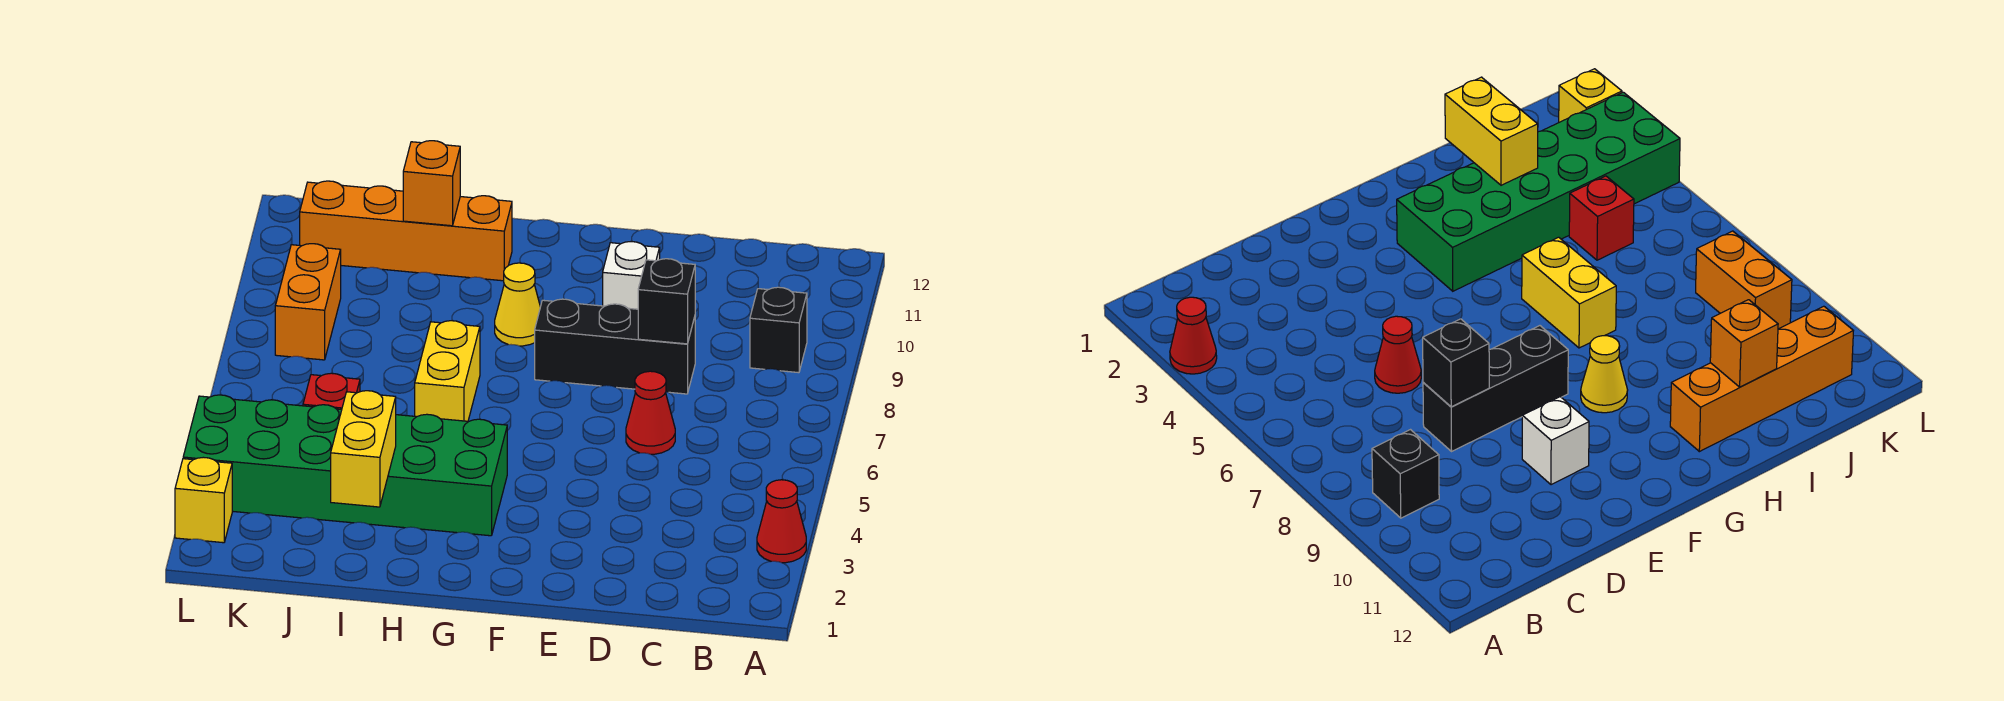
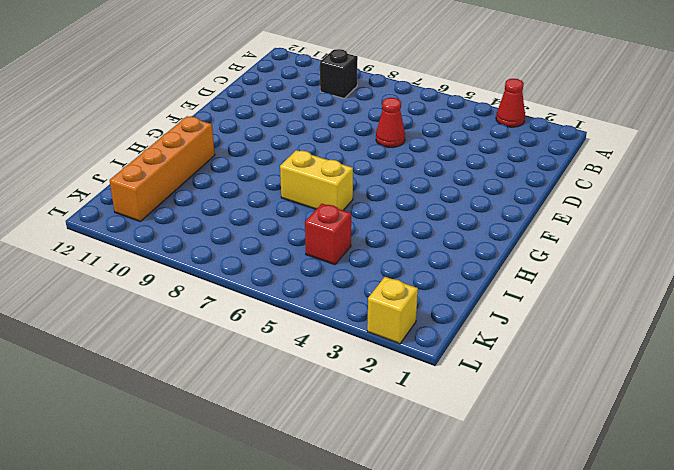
none -> black 1x3 brick [535,299,695,394]
none -> white 1x1 brick [603,242,660,309]
none -> green 2x6 brick [183,395,507,536]

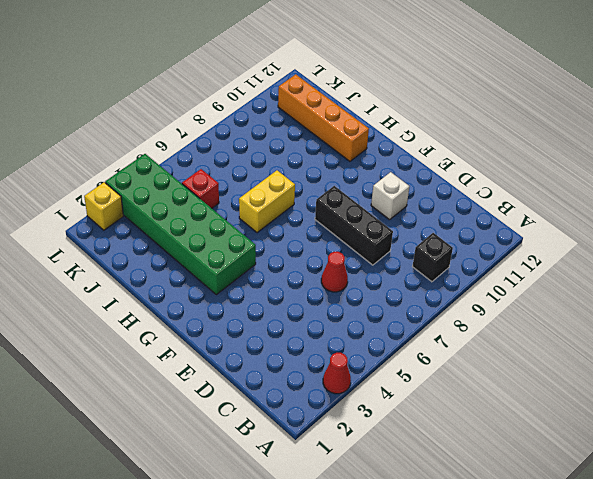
none -> yellow 1x1 cone [495,263,540,346]
none -> orange 1x2 brick [275,244,341,360]
none -> black 1x1 brick [638,259,695,344]

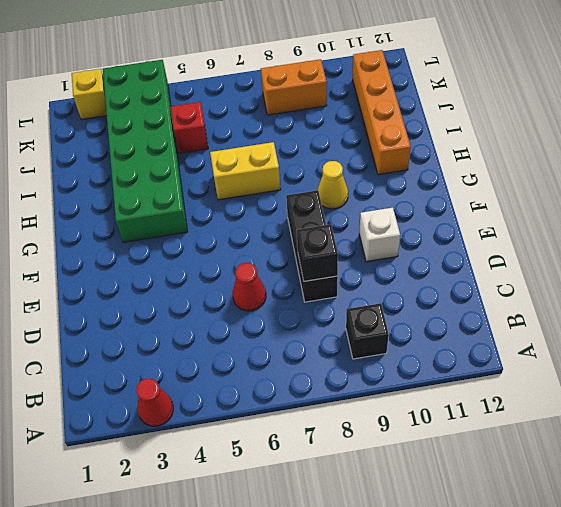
none -> yellow 1x2 brick [331,391,396,507]
none -> orange 1x1 brick [403,141,460,226]

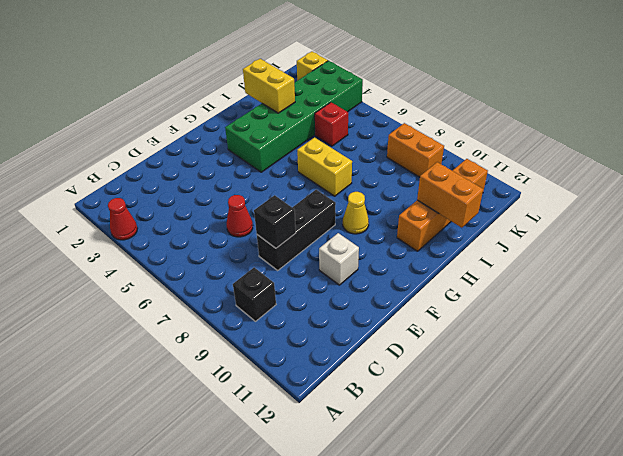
orange 1x2 brick [417,162,483,228] -> orange 1x1 brick [403,141,460,226]

